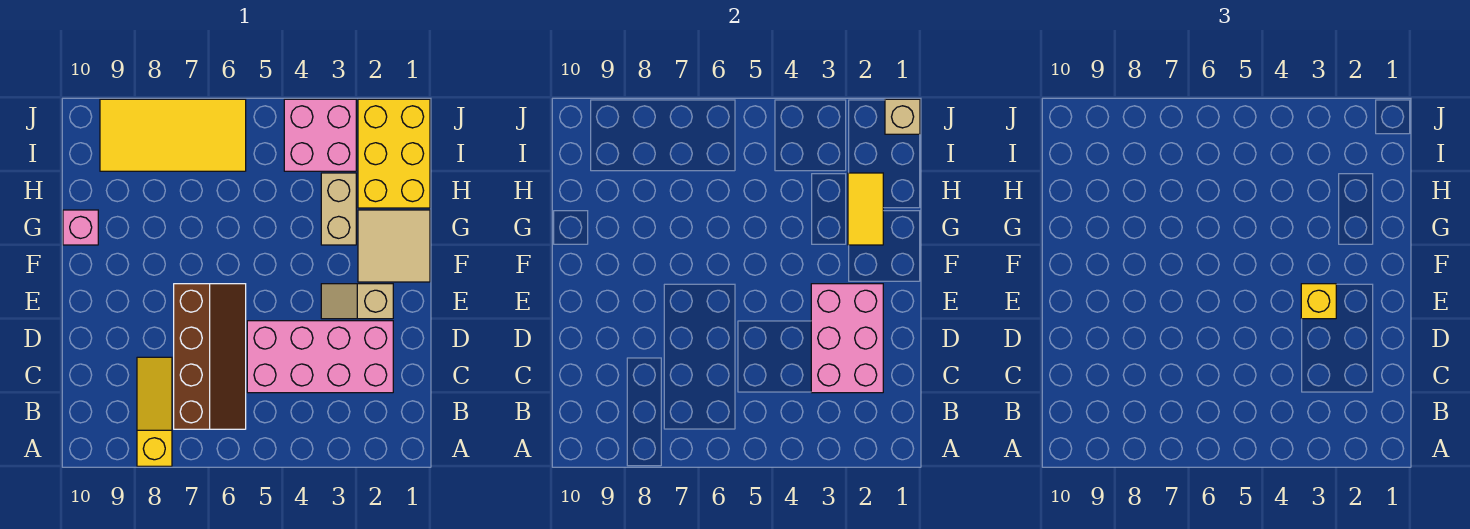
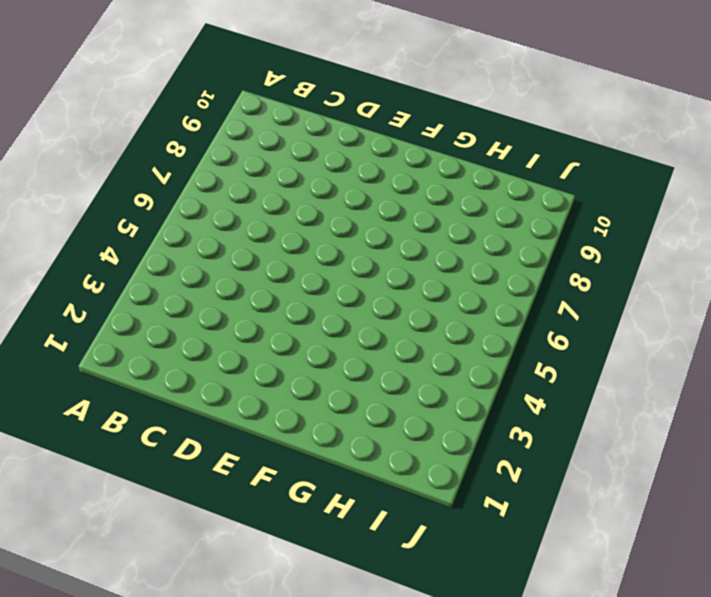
none -> yellow 1x3 slope [137,357,172,466]
none -> brown 2x4 slope [174,284,246,429]
none -> pink 2x4 brick [247,321,393,393]

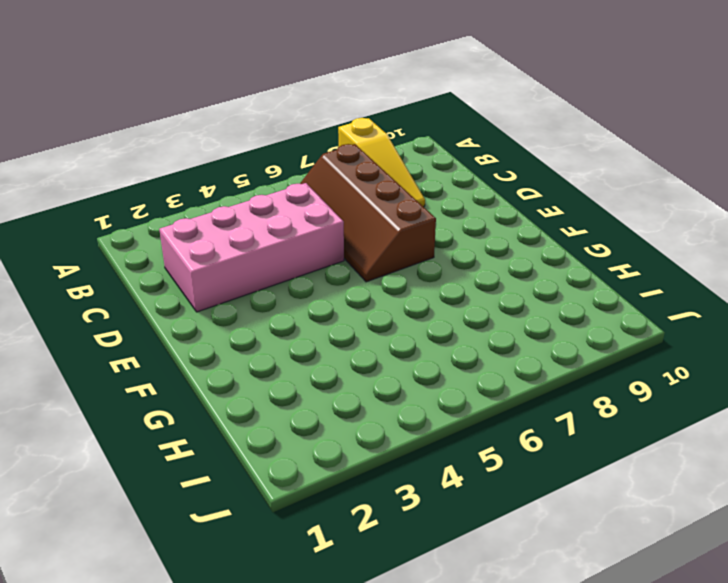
none -> tan 1x2 slope [321,284,393,319]
none -> tan 2x2 tile [358,210,430,282]
none -> tan 1x2 brick [321,173,356,245]

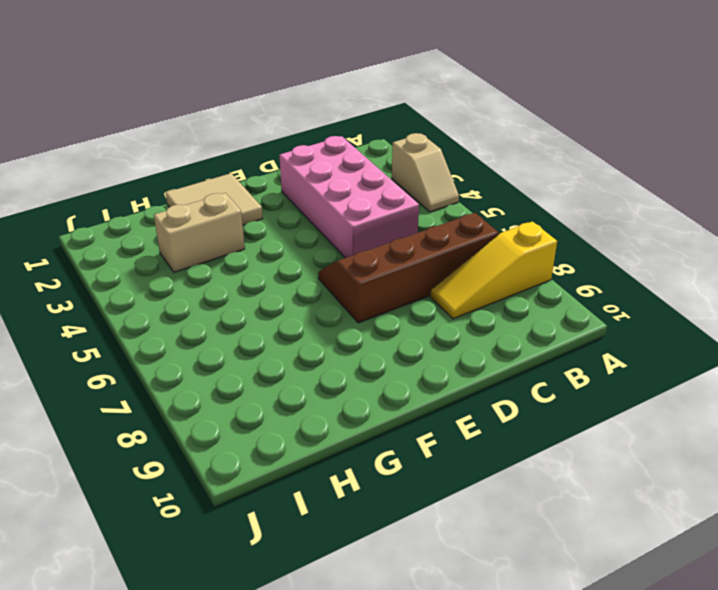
tan 1x2 slope [392,133,459,212] -> tan 1x2 slope moved to [321,284,393,319]
none -> pink 1x1 brick [63,210,98,245]
none -> yellow 2x3 brick [358,99,430,208]
none -> pink 2x2 brick [284,99,356,171]

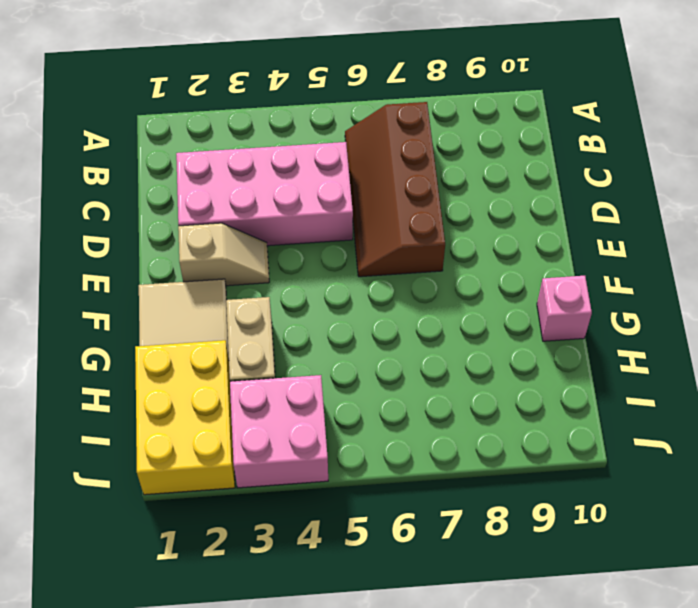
none -> yellow 1x3 slope [137,357,172,466]
none -> yellow 2x4 tile [100,99,246,171]
none -> pink 2x3 brick [811,284,883,393]

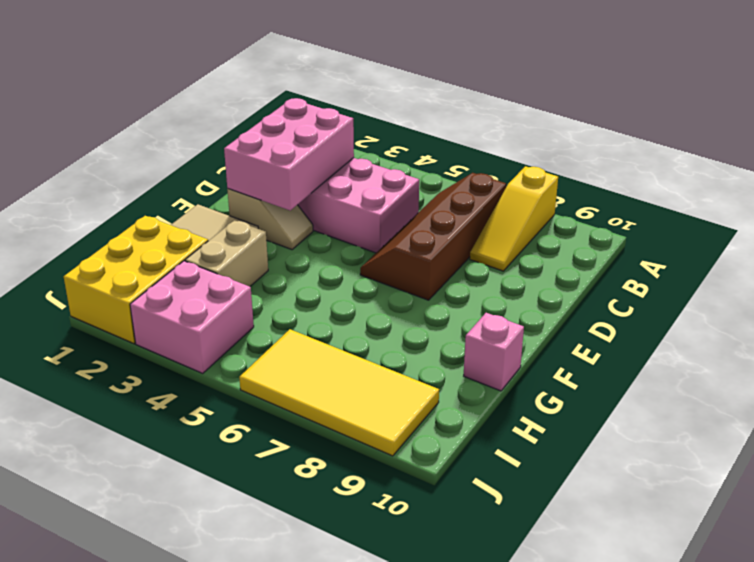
none -> yellow 1x2 tile [848,173,883,245]
none -> tan 1x1 brick [885,99,920,134]
none -> yellow 1x1 brick [1301,284,1336,319]

